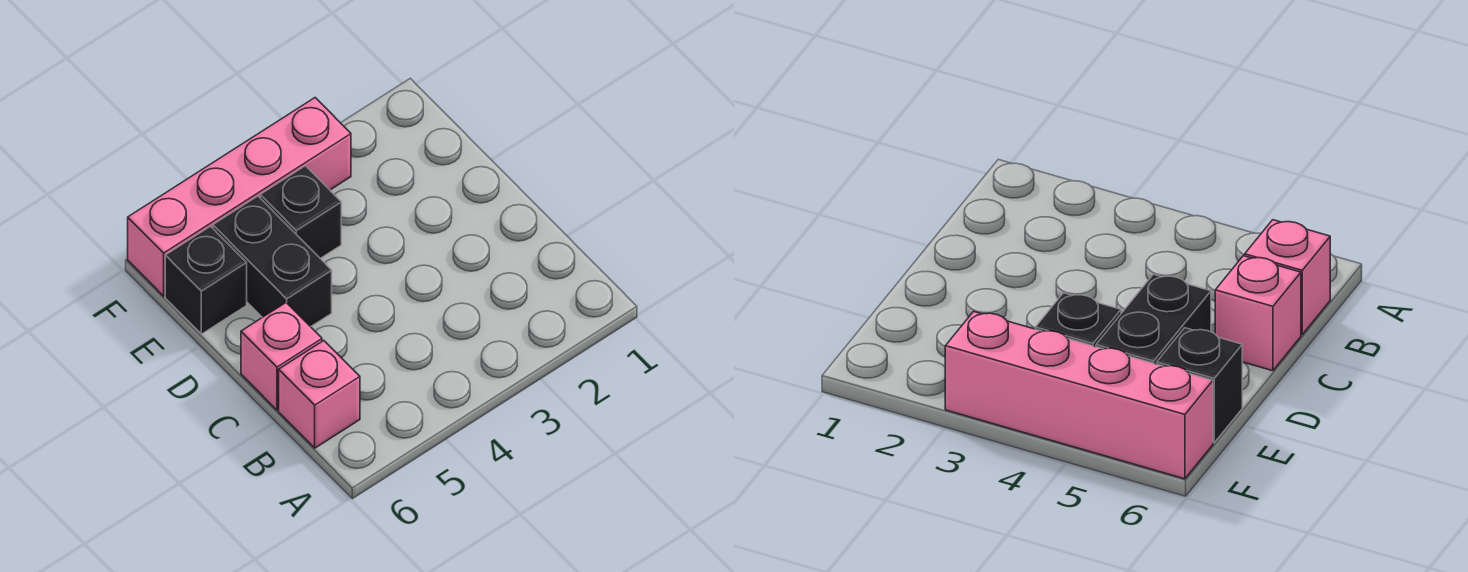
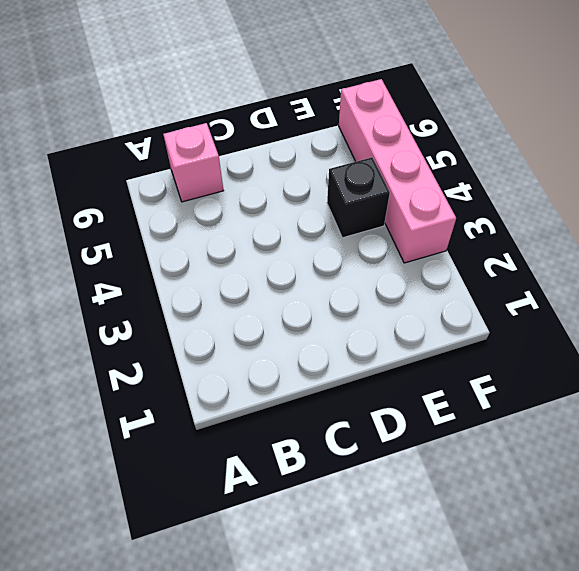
none -> pink 1x1 brick [241,303,322,410]
none -> black 1x2 brick [213,196,332,327]

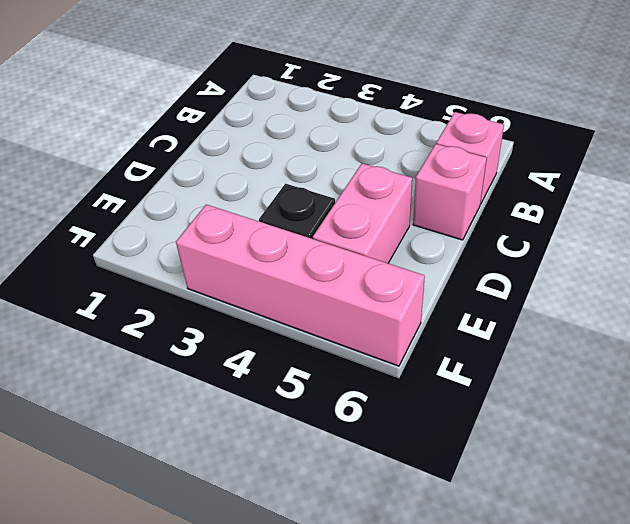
pink 1x2 brick [313,163,412,263] -> black 1x2 brick [213,196,332,327]
none -> black 1x1 brick [165,226,247,334]

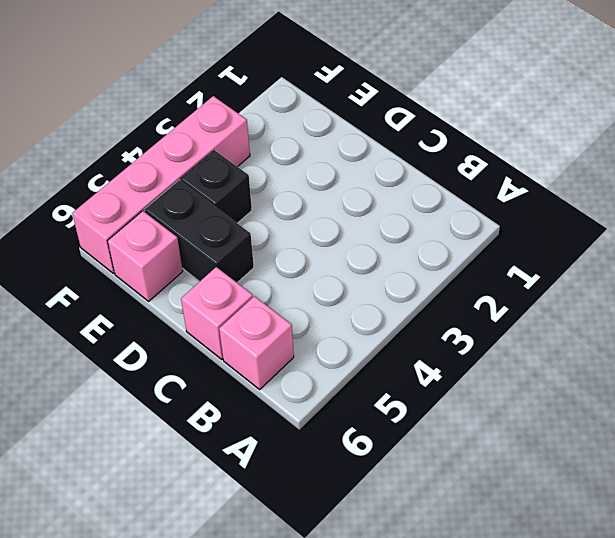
pink 1x1 brick [108,211,183,301] -> black 1x1 brick [165,226,247,334]

